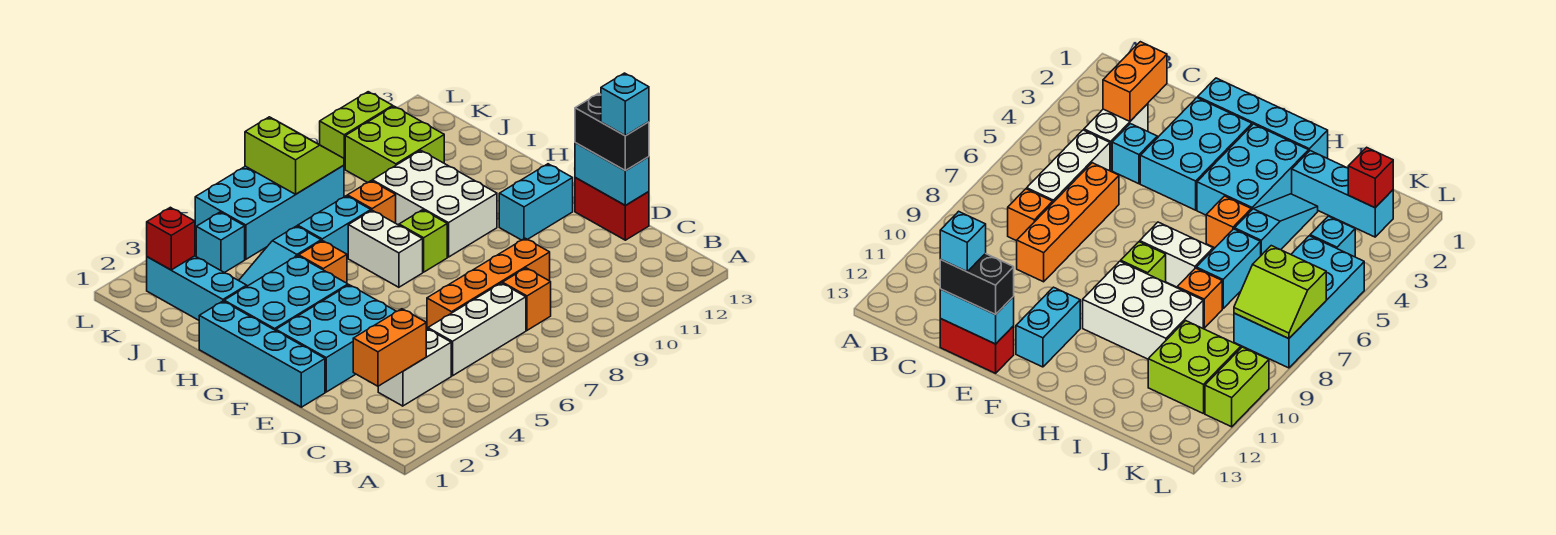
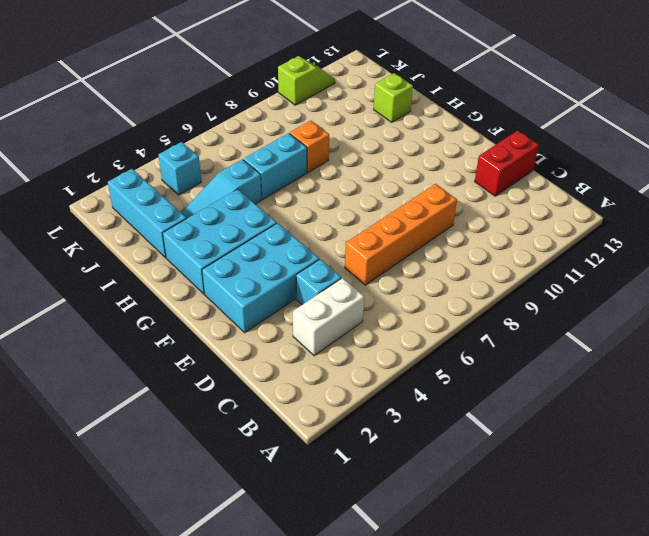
red 1x2 brick [475,131,539,196] -> red 1x2 brick turned to [575,178,649,240]
lime 1x1 brick [374,73,413,122] -> lime 1x1 brick moved to [399,210,447,272]
lime 1x2 slope [278,56,335,105] -> lime 1x2 brick [320,92,393,169]
none -> white 1x3 brick [428,283,526,376]
none -> orange 1x1 brick [502,268,551,330]
none -> cyan 1x4 brick [199,301,325,407]

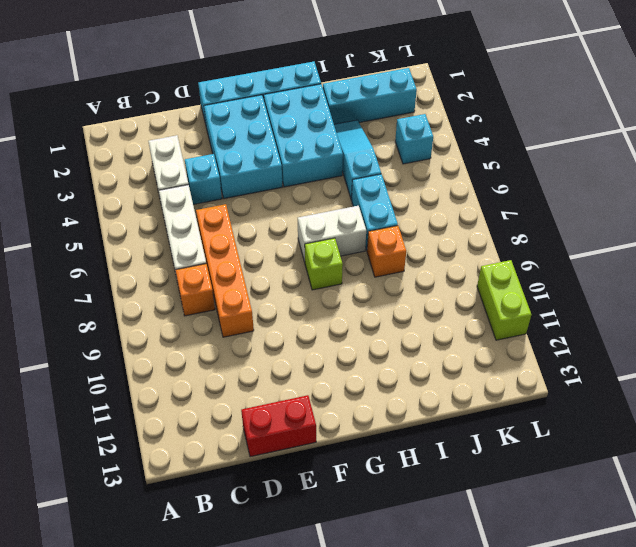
none -> cyan 1x2 brick [499,164,573,240]
none -> white 2x3 brick [372,150,497,257]
none -> orange 1x1 brick [299,241,347,283]

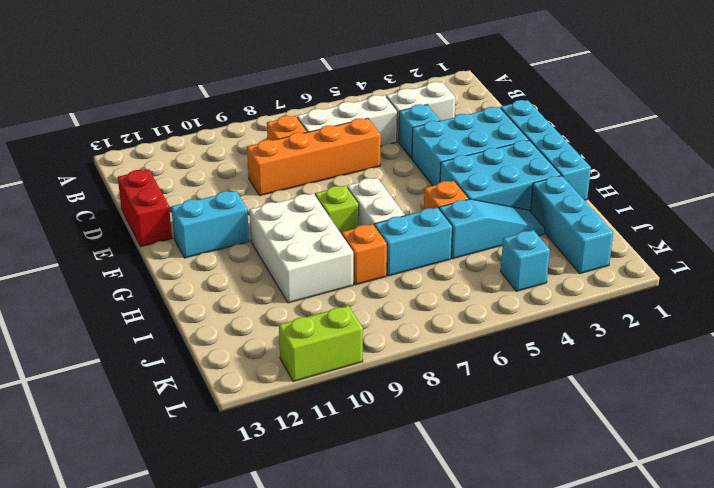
none -> lime 2x2 brick [345,106,444,183]
none -> cyan 2x4 brick [195,165,344,259]
none -> orange 1x2 brick [353,309,426,386]

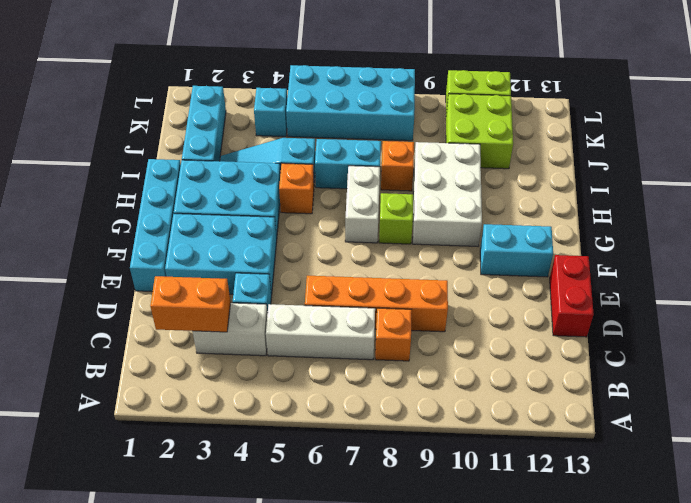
none -> cyan 1x2 brick [575,143,649,206]
none -> red 1x1 brick [147,207,195,270]
none -> lime 2x2 slope [245,117,344,194]

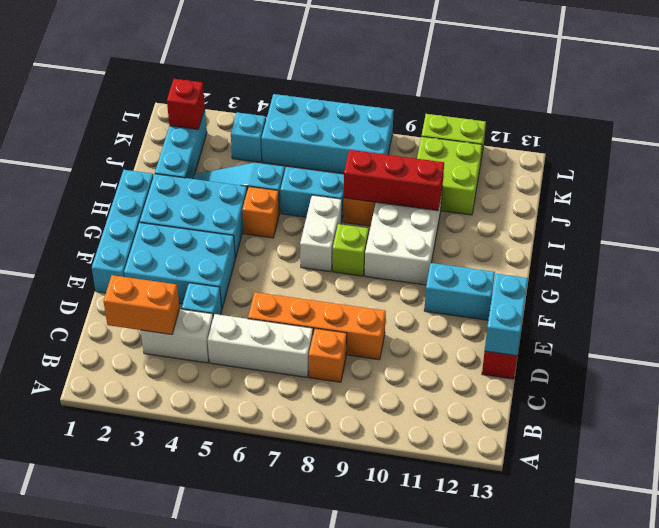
red 1x3 brick [344,150,444,211] -> none
none -> lime 2x2 slope [245,117,344,194]
none -> black 1x2 brick [575,93,649,171]
none -> cyan 1x1 brick [601,73,649,136]

